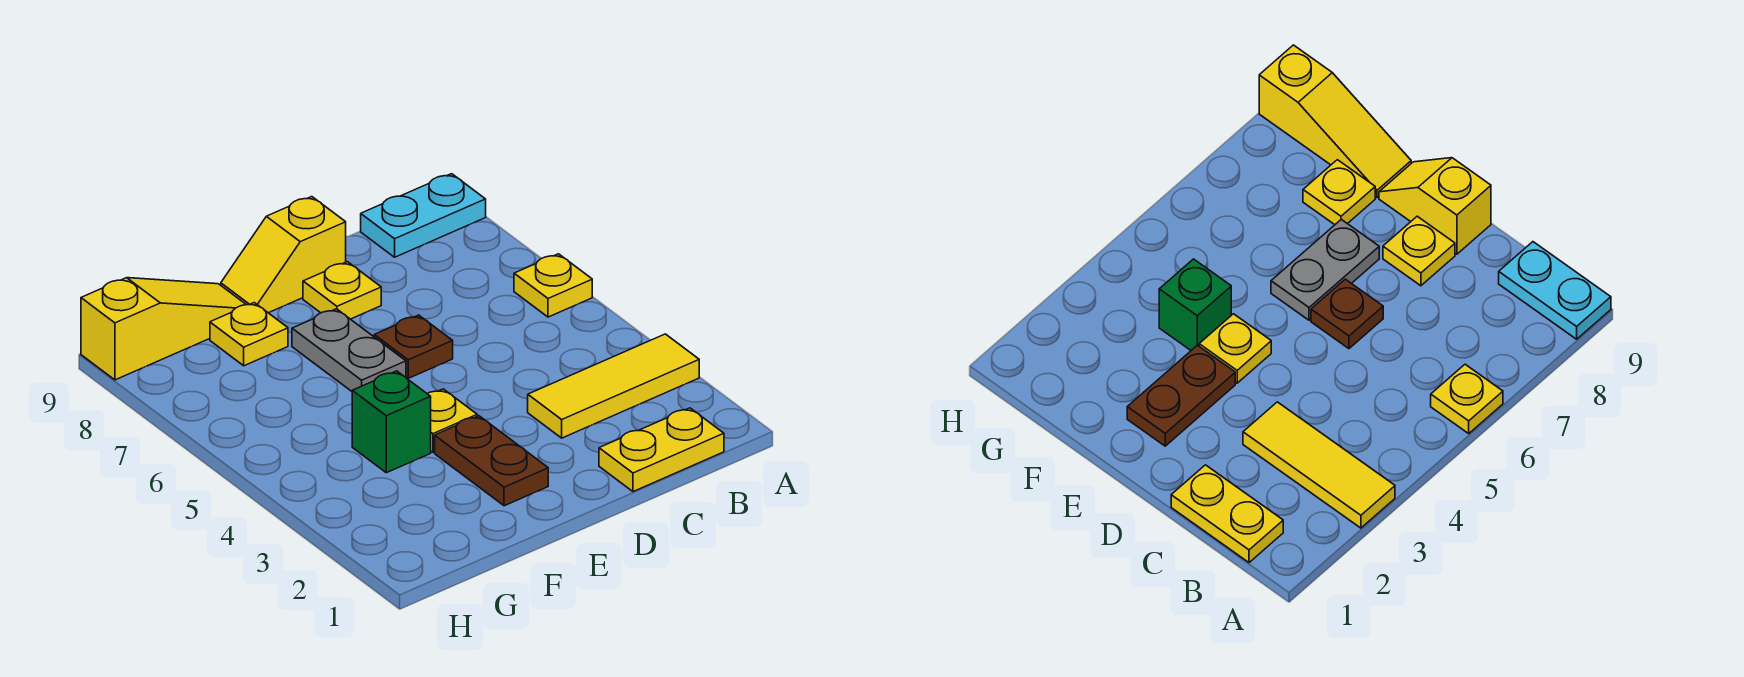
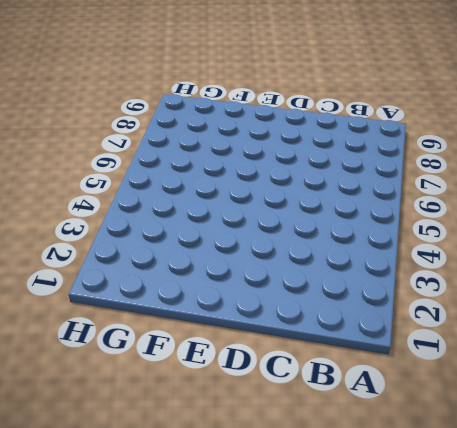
none -> yellow 1x3 tile [528,334,699,438]
none -> yellow 1x1 plate [514,254,592,317]
none -> cyan 1x2 plate [361,174,486,257]

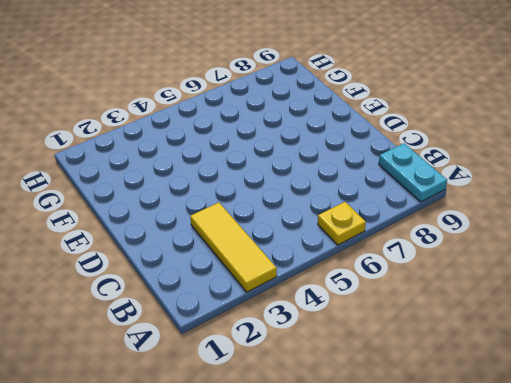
none -> yellow 1x2 plate [599,408,724,492]
none -> brown 1x1 plate [374,315,453,378]
none -> yellow 1x1 plate [303,262,381,319]

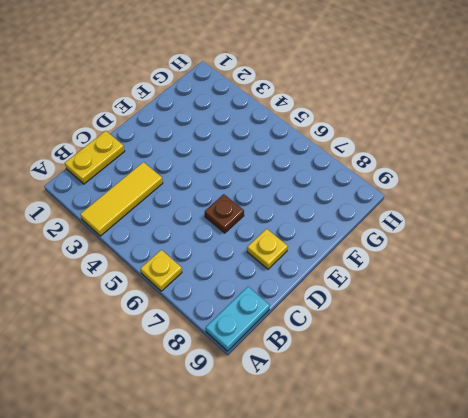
none -> yellow 1x2 slope [221,197,346,313]
none -> brown 1x2 plate [435,416,548,506]
none -> yellow 1x1 plate [427,389,477,452]

